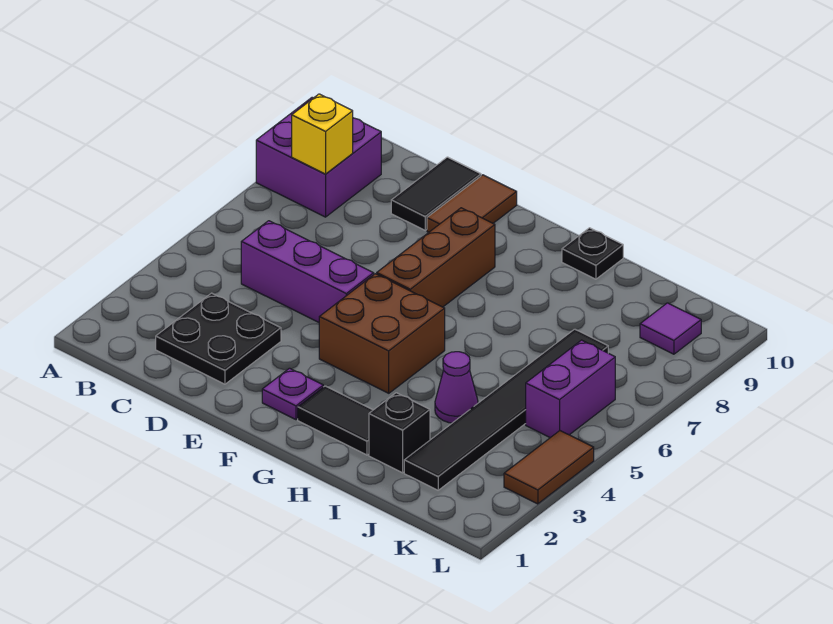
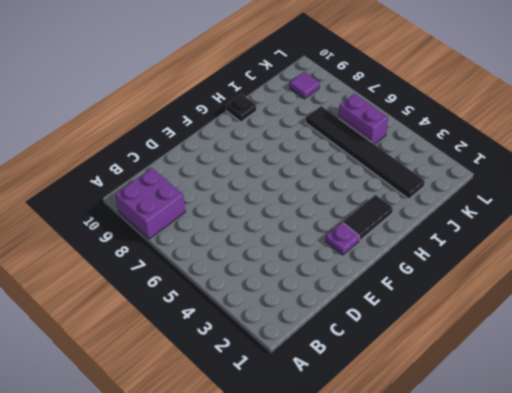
none -> black 2x2 plate [156,293,281,384]
none -> purple 1x3 brick [241,221,374,322]
none -> black 1x2 tile [391,157,481,230]

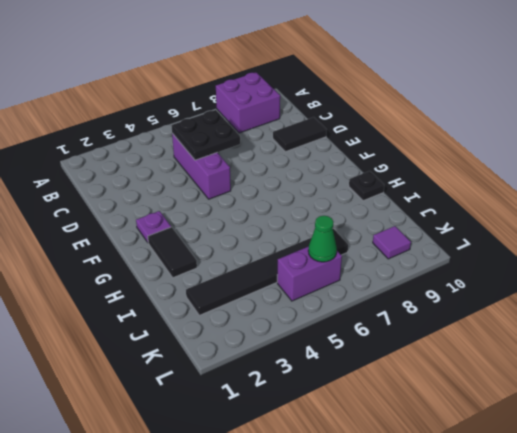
black 2x2 plate [171,110,240,160] -> black 2x2 plate moved to [156,293,281,384]
green 1x1 cone [308,216,337,262] -> none
none -> brown 1x2 tile [427,175,517,232]
none -> brown 2x2 brick [319,274,445,393]
none -> brown 1x3 brick [377,208,495,307]

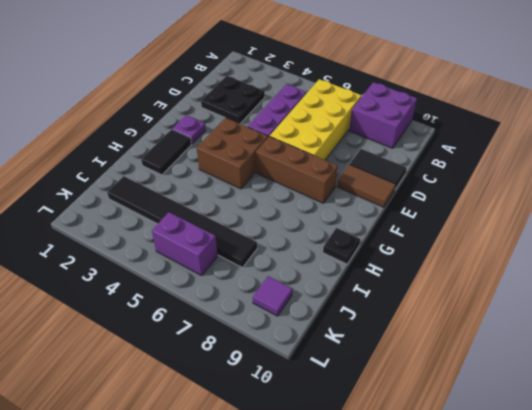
yellow 2x4 brick [270,79,361,160] -> none
none -> black 1x1 brick [369,393,430,473]
none -> purple 1x1 cone [435,352,478,423]
none -> brown 1x2 tile [504,431,594,504]

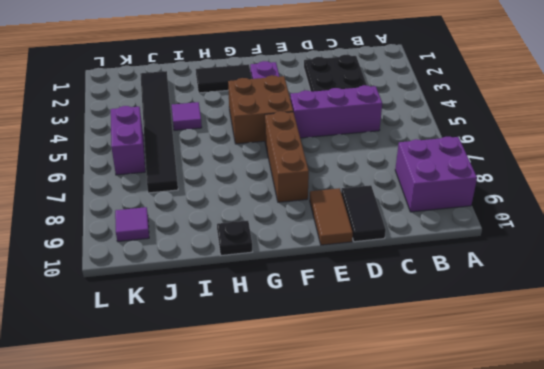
purple 1x1 tile [171,102,202,130] -> purple 1x1 cone [435,352,478,423]
none -> black 1x1 brick [369,393,430,473]
none -> brown 1x2 tile [504,431,594,504]
none -> yellow 1x1 brick [292,94,353,174]

